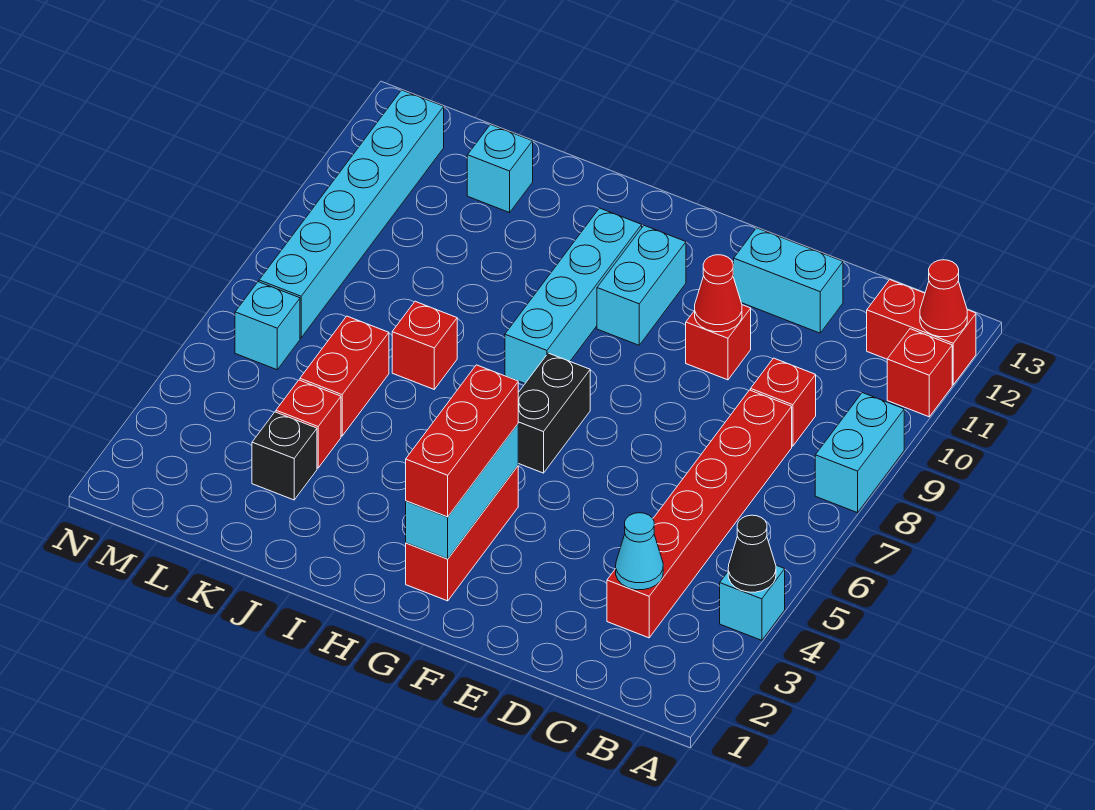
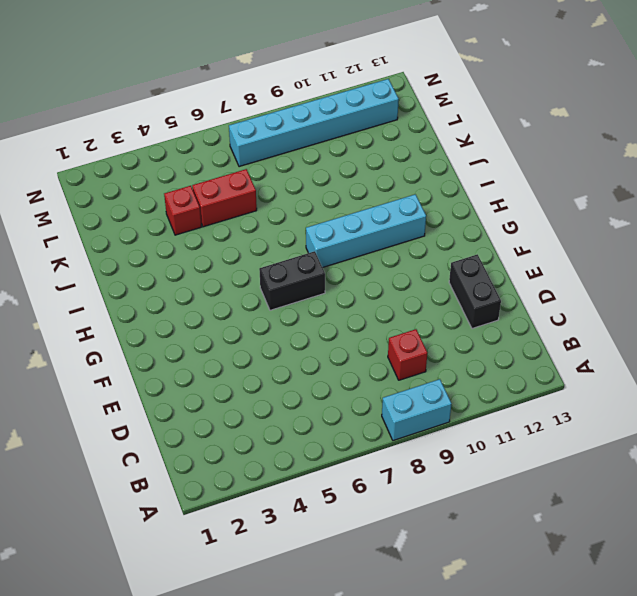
black 1x2 brick [449,254,501,329] -> cyan 1x2 brick [734,228,843,333]
none -> cyan 1x1 brick [720,565,785,640]
none -> red 1x1 brick [887,329,952,417]
none -> red 1x2 brick [867,280,976,385]

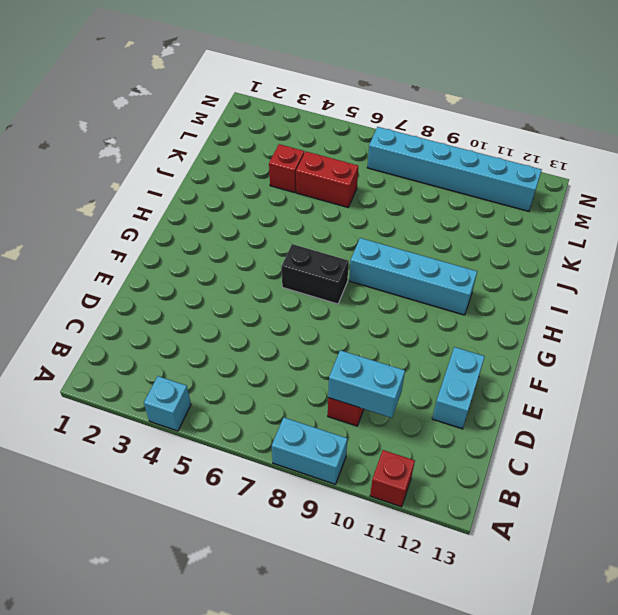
cyan 1x2 brick [328,350,405,418] -> cyan 1x2 brick moved to [597,226,686,345]
none -> red 1x2 brick [867,280,976,385]
none -> red 1x6 brick [607,390,792,638]
none -> red 1x1 brick [686,305,751,380]

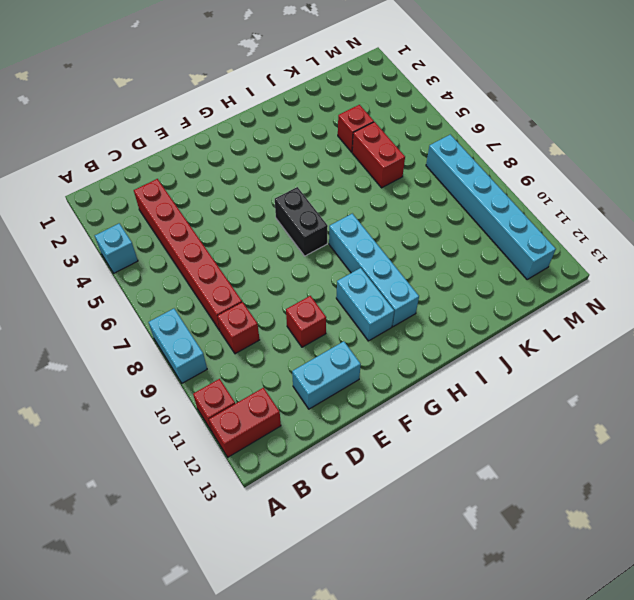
none -> red 1x3 brick [406,466,518,601]
none -> red 1x1 brick [392,301,457,389]
none -> black 1x1 brick [252,412,317,500]

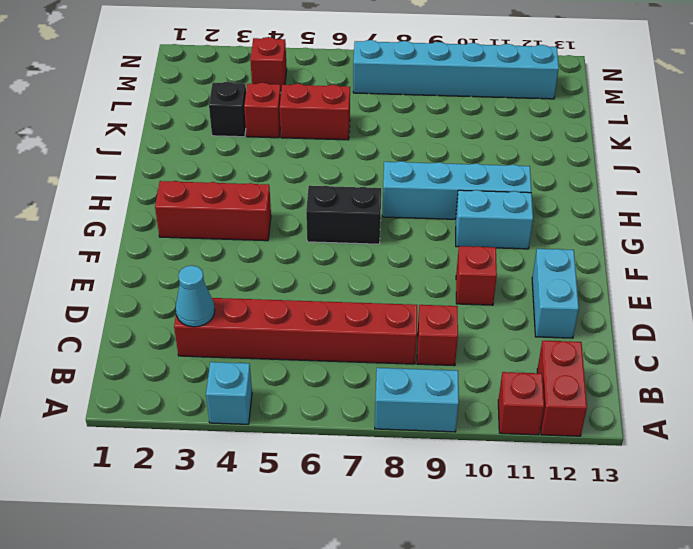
red 1x1 brick [250,37,287,90] -> red 1x1 brick moved to [392,301,457,389]
none -> cyan 1x1 brick [467,125,533,213]
none -> cyan 1x1 brick [235,282,300,370]
none -> black 1x1 cone [728,515,776,592]

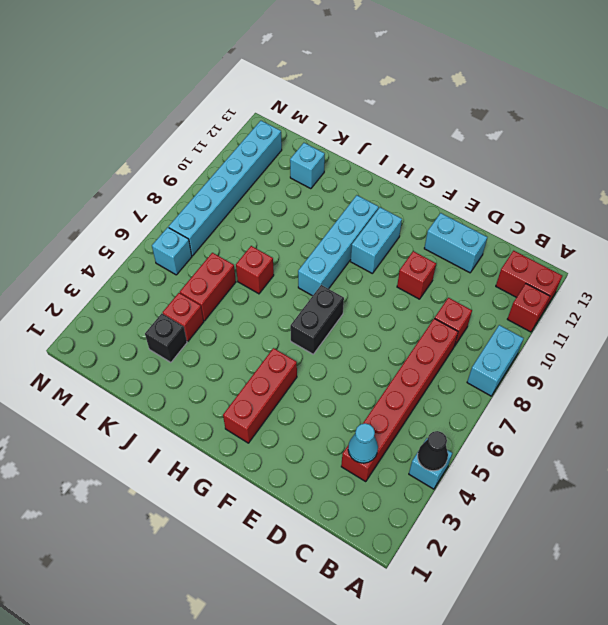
none -> red 1x1 cone [920,260,967,337]
none -> red 1x1 cone [695,255,742,332]
none -> cyan 1x3 brick [406,424,518,559]

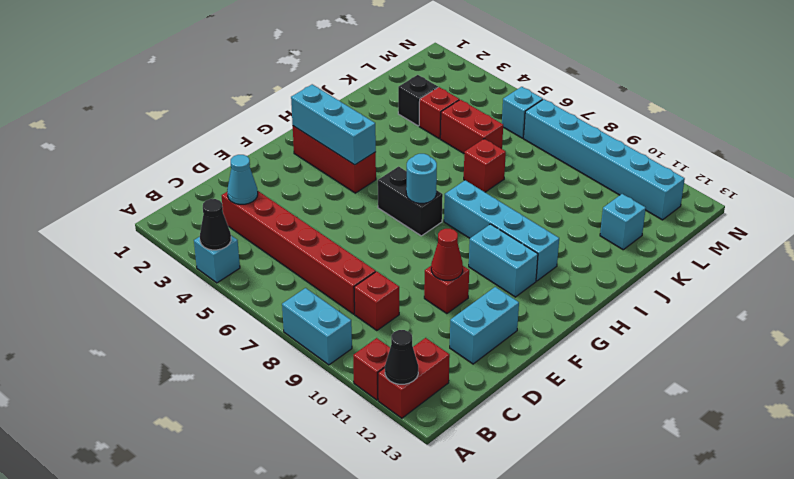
black 1x1 cone [385,330,418,384] -> red 1x1 cone [920,260,967,337]
cyan 1x1 round brick [406,154,437,203] -> none
none -> red 1x3 brick [406,365,518,517]

